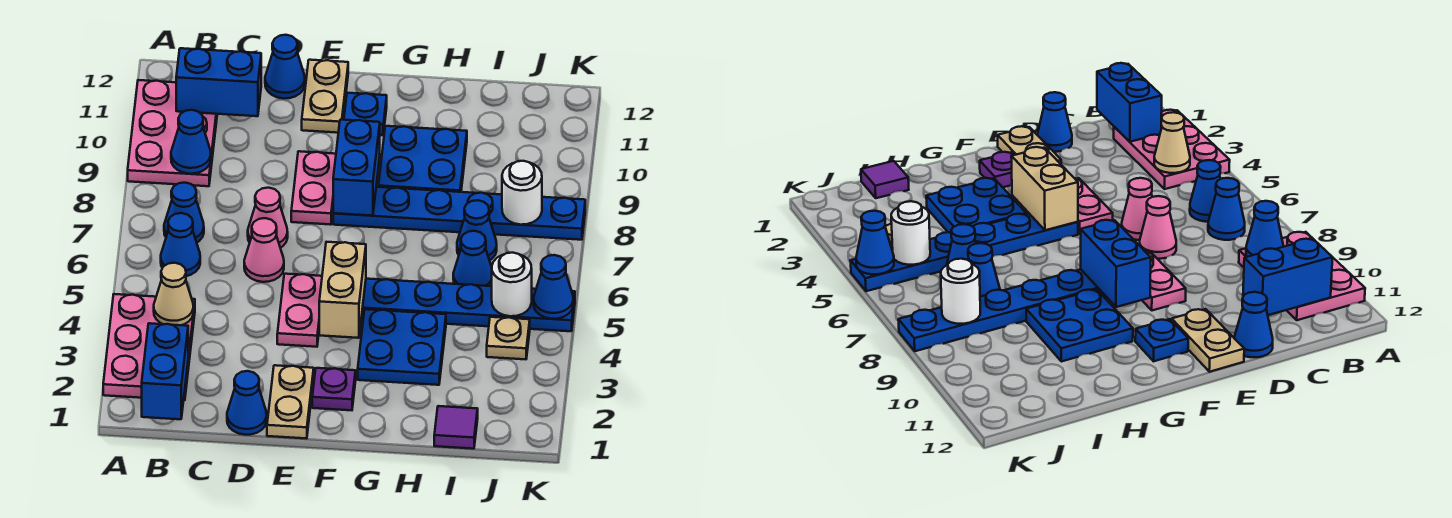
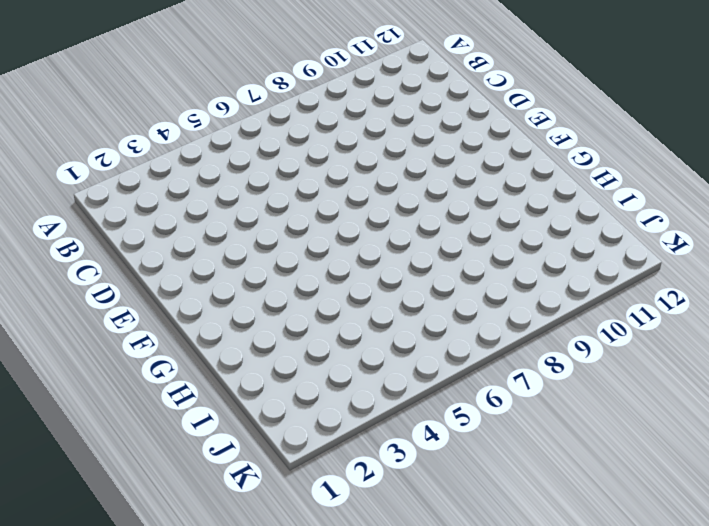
none -> pink 2x3 plate [103,294,195,400]
none -> pink 2x3 plate [128,80,217,186]
none -> blue 1x1 cone [161,213,200,276]
none -> blue 1x1 cone [164,183,204,242]

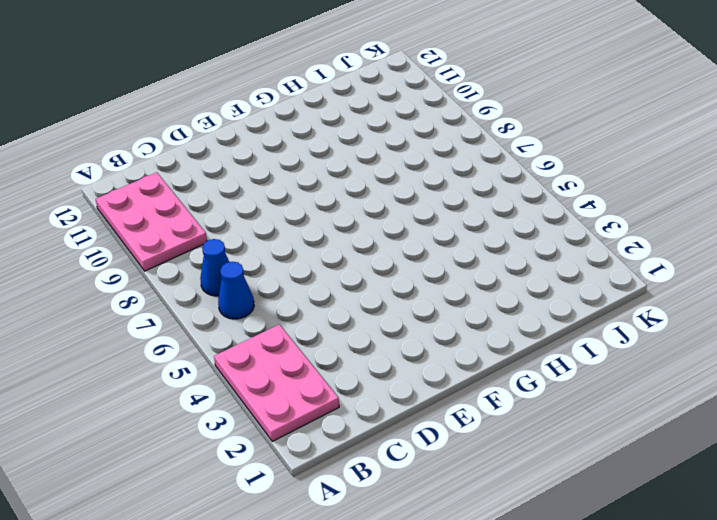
none -> blue 1x1 cone [227,371,267,435]
none -> pink 1x1 cone [244,218,284,282]
none -> pink 1x1 cone [248,188,288,248]
none -> blue 1x1 cone [265,35,305,99]

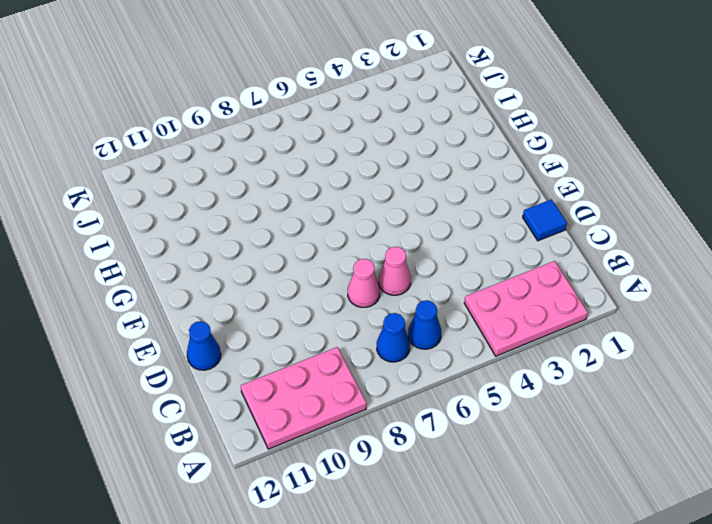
blue 1x1 tile [523,199,567,241] -> blue 1x1 cone [227,371,267,435]
none -> tan 1x2 plate [267,365,314,439]
none -> pink 1x2 plate [277,274,322,347]
none -> pink 1x2 plate [291,151,336,225]
none -> tan 1x2 plate [302,60,348,133]

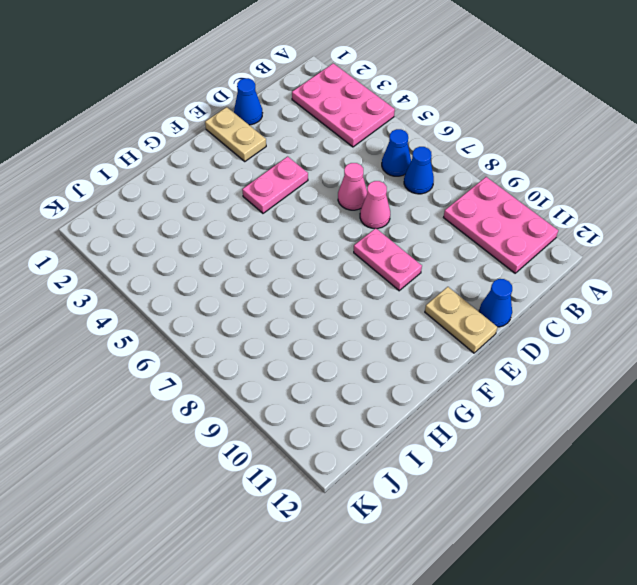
pink 1x2 plate [242,157,308,213] -> pink 1x2 plate turned to [277,274,322,347]
none -> purple 1x1 plate [312,368,356,410]
none -> blue 1x6 plate [361,279,575,331]
none -> blue 1x6 plate [333,187,585,240]
none -> blue 1x1 plate [344,93,387,135]

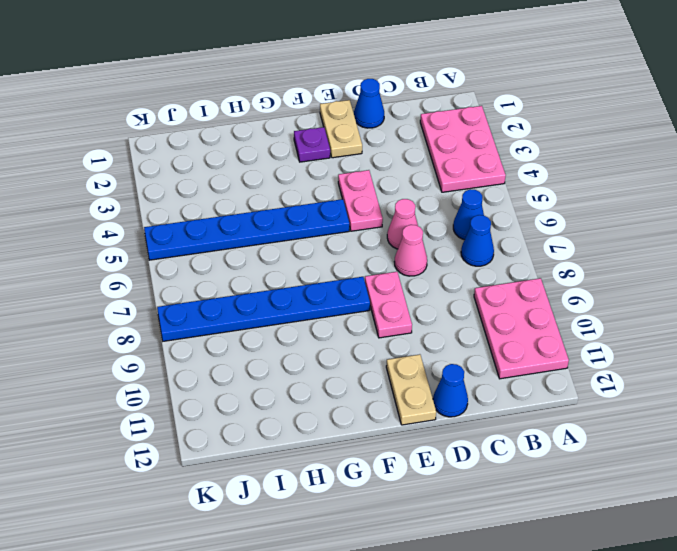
none -> blue 1x1 plate [344,93,387,135]
none -> blue 2x2 plate [358,309,446,385]
none -> blue 2x2 plate [379,126,467,192]
none -> purple 1x1 tile [434,406,478,449]

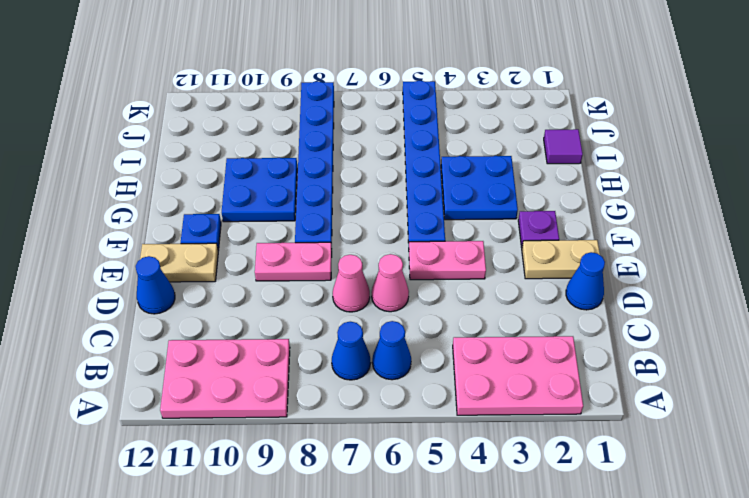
none -> blue 1x1 cone [453,231,492,286]
none -> blue 1x1 cone [457,200,497,260]
none -> tan 1x1 plate [487,317,530,359]
none -> blue 1x2 brick [142,323,188,419]

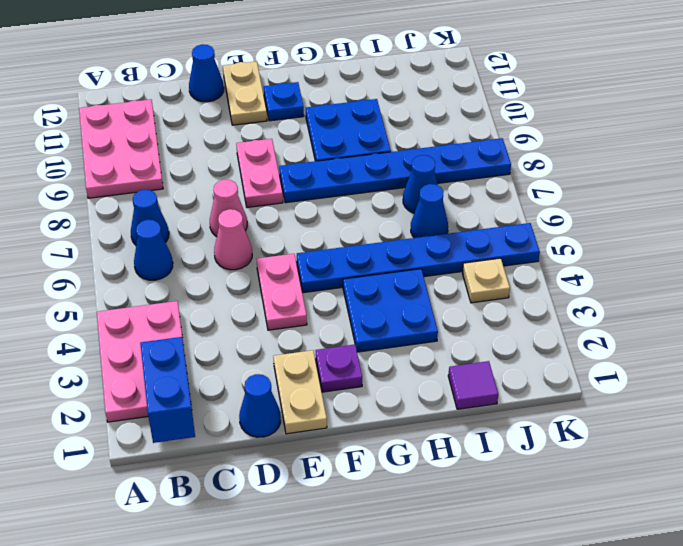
none -> tan 1x1 cone [154,263,193,325]
none -> blue 1x1 cone [171,110,211,174]
none -> blue 1x2 brick [176,48,261,116]
none -> tan 1x2 brick [319,242,366,338]

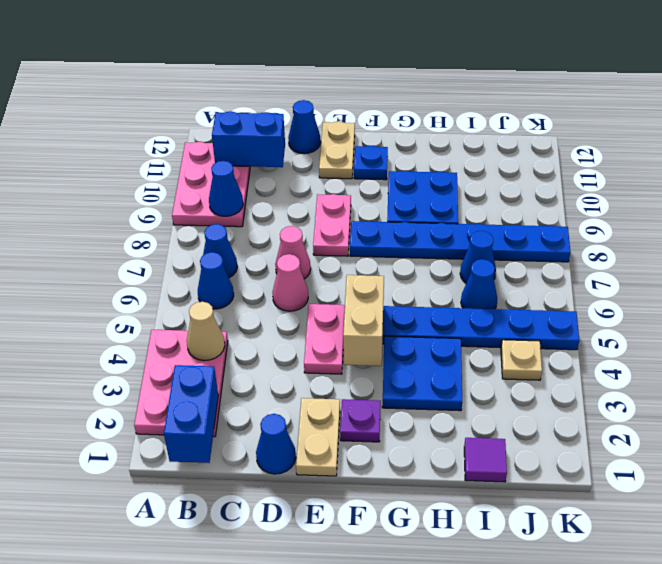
none -> blue 1x2 brick [333,120,380,216]
none -> white 1x1 round brick [492,253,532,316]
none -> white 1x1 round brick [502,161,542,225]
none -> blue 1x1 cone [534,255,573,319]

